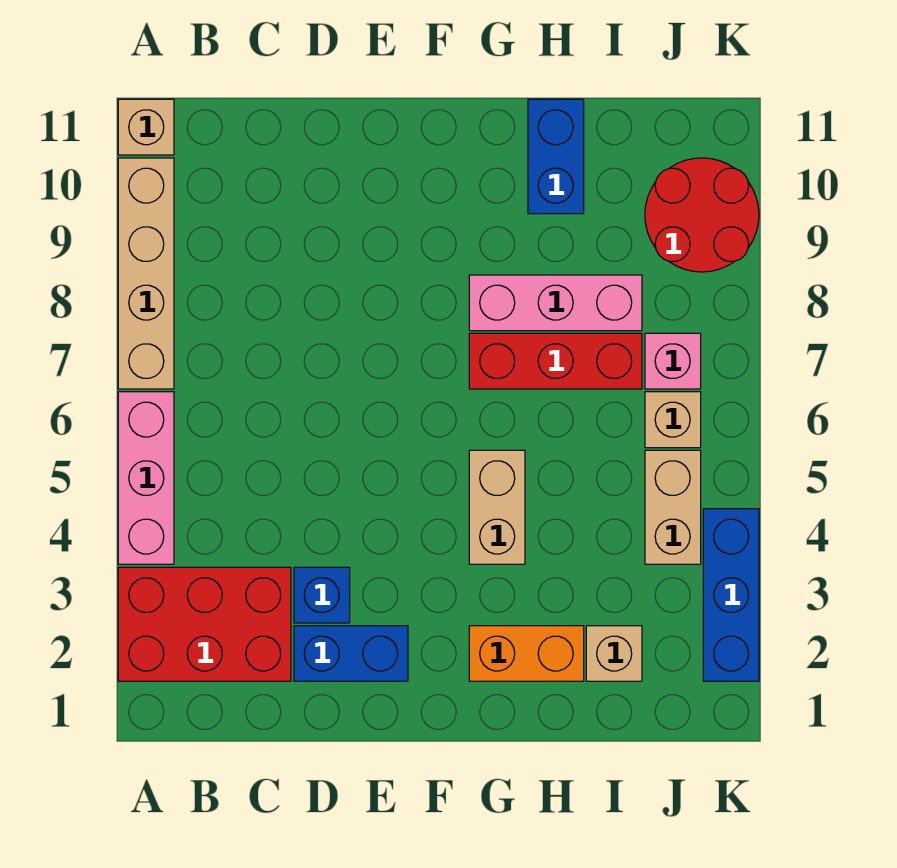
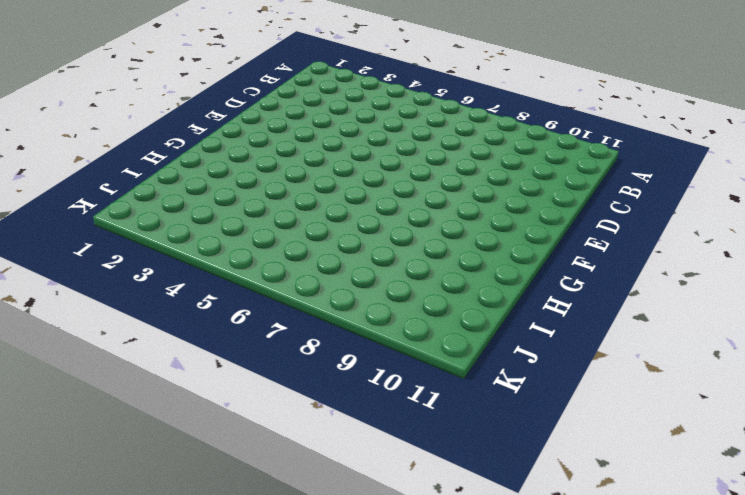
none -> red 2x3 brick [118,567,291,681]
none -> pink 1x3 brick [118,392,174,564]
none -> tan 1x4 brick [118,158,174,389]

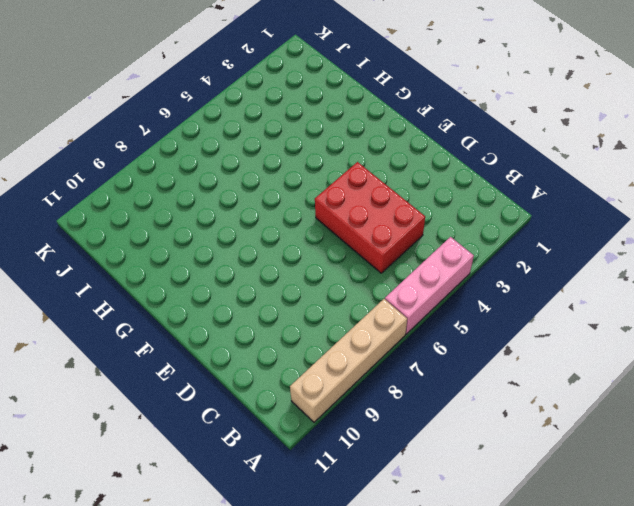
red 2x3 brick [315,162,425,273] -> red 2x3 brick moved to [118,567,291,681]
none -> tan 1x1 brick [118,99,174,155]
none -> blue 1x2 brick [294,626,408,681]
none -> blue 1x1 brick [294,567,350,623]

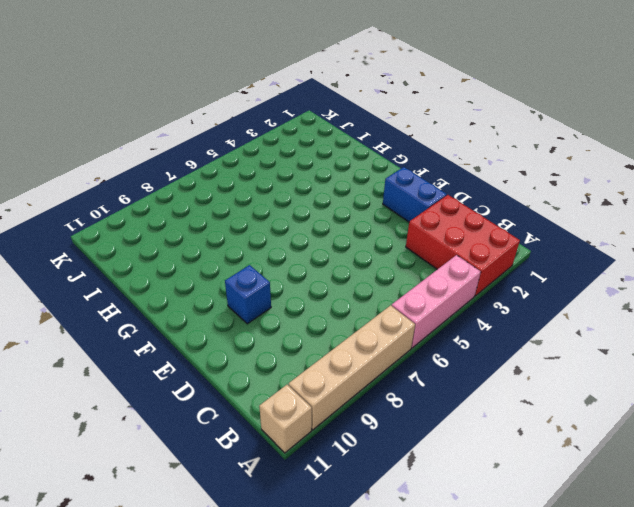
blue 1x1 brick [225,265,271,324] -> blue 1x1 brick moved to [294,567,350,623]
none -> orange 1x2 brick [469,626,584,681]
none -> tan 1x2 brick [469,450,525,564]
none -> red 1x3 brick [469,333,642,389]

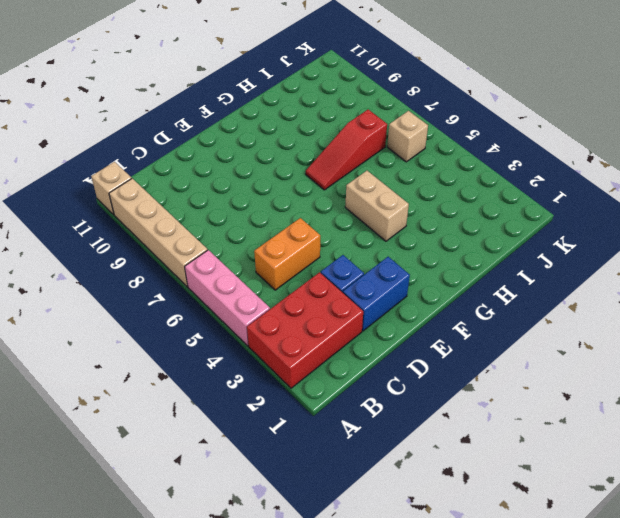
orange 1x2 brick [254,218,320,290] -> orange 1x2 brick moved to [469,626,584,681]
red 1x3 slope [306,110,387,190] -> red 1x3 brick [469,333,642,389]
none -> pink 1x3 brick [469,275,642,331]
none -> blue 1x2 brick [528,99,584,214]
none -> tan 1x1 brick [586,626,642,681]

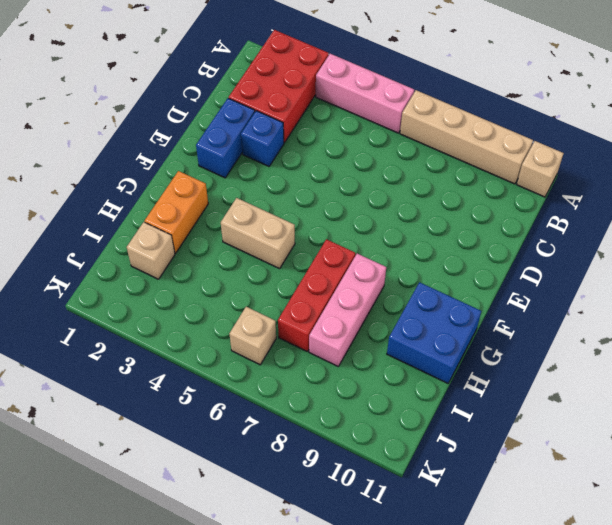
blue 2x2 brick [387,282,481,383] -> blue 1x2 brick [528,99,584,214]
none -> tan 1x2 brick [645,450,701,564]
none -> pink 1x1 brick [645,333,701,389]
none -> red 2x2 round brick [645,158,759,272]

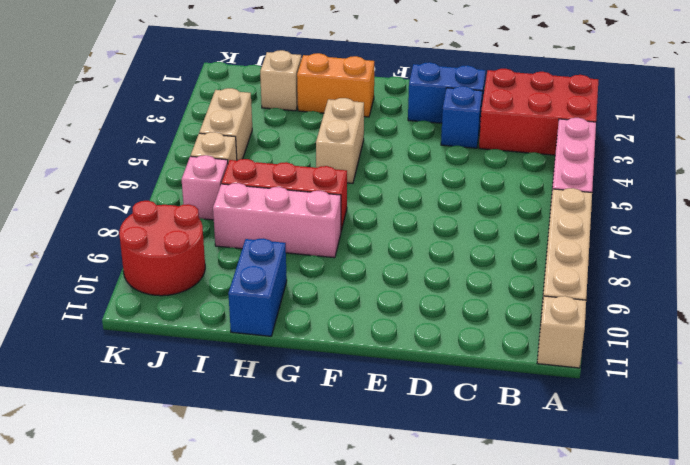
none -> blue 1x3 brick [703,509,759,681]

